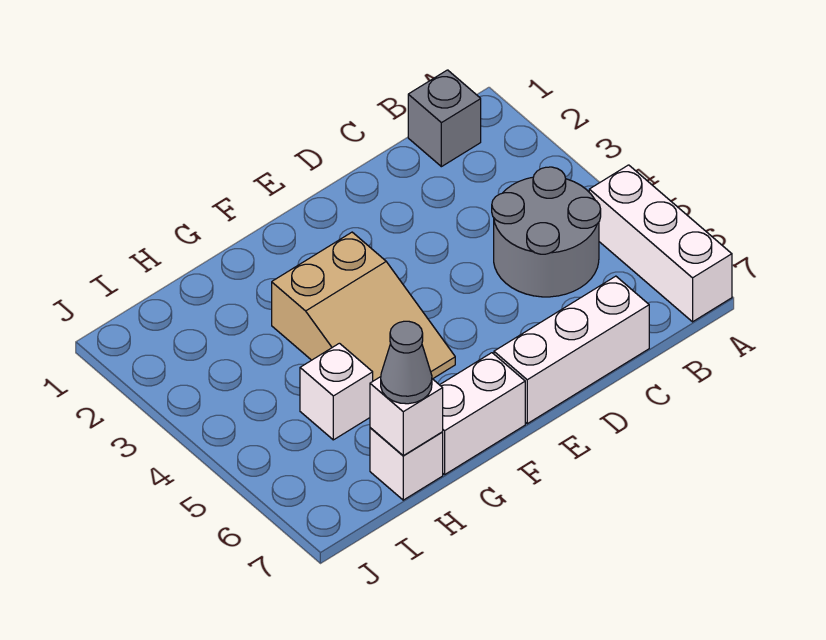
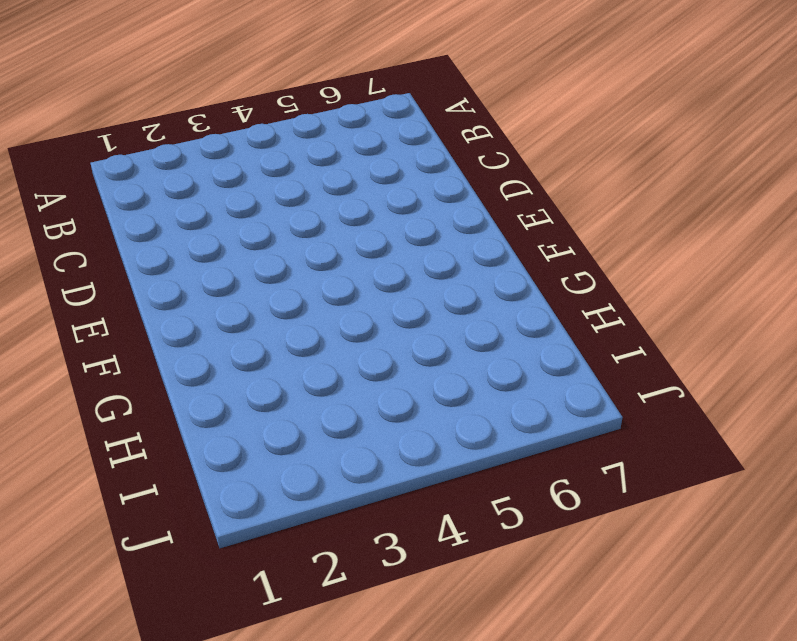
none -> white 1x3 brick [589,165,732,322]
none -> grey 1x1 brick [408,70,481,167]

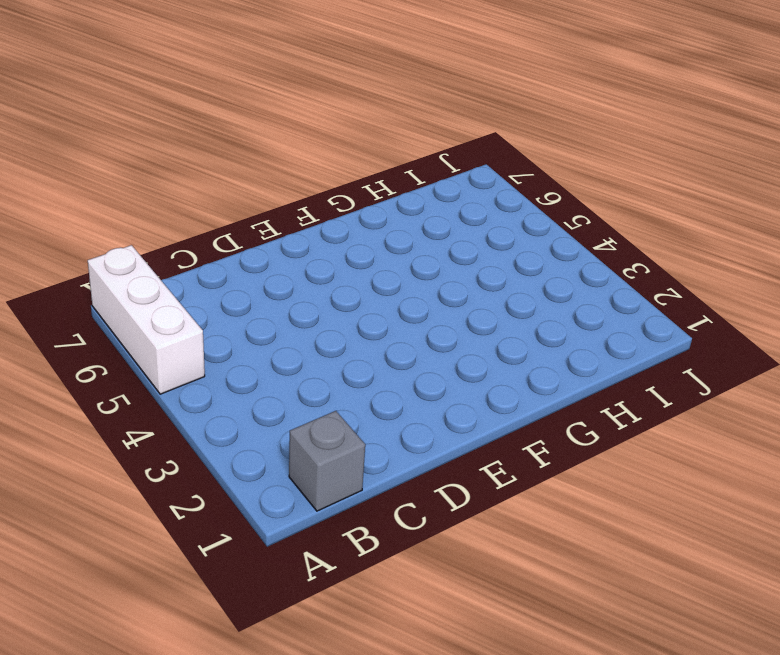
none -> grey 2x2 round brick [492,167,601,297]
none -> white 1x3 brick [494,276,649,424]

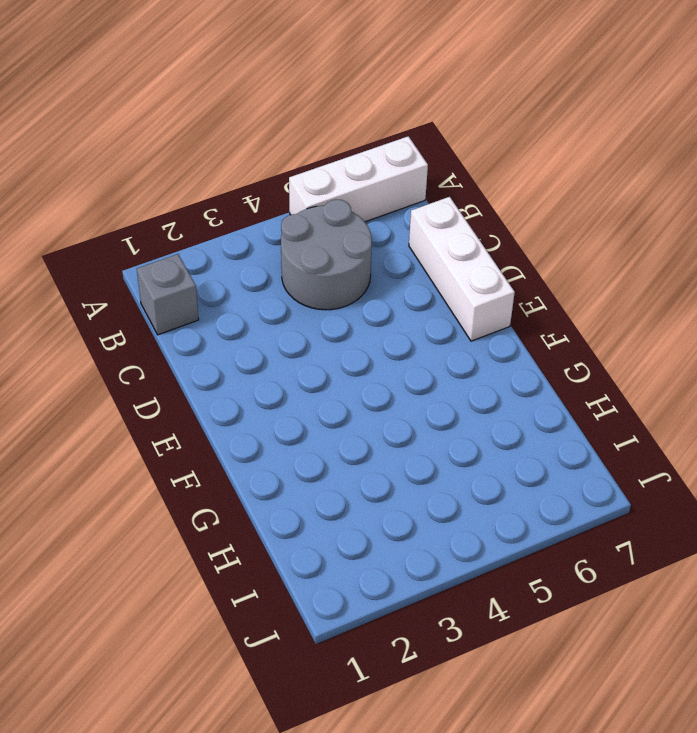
none -> tan 2x3 slope [272,232,455,381]
none -> white 1x2 brick [440,353,525,475]

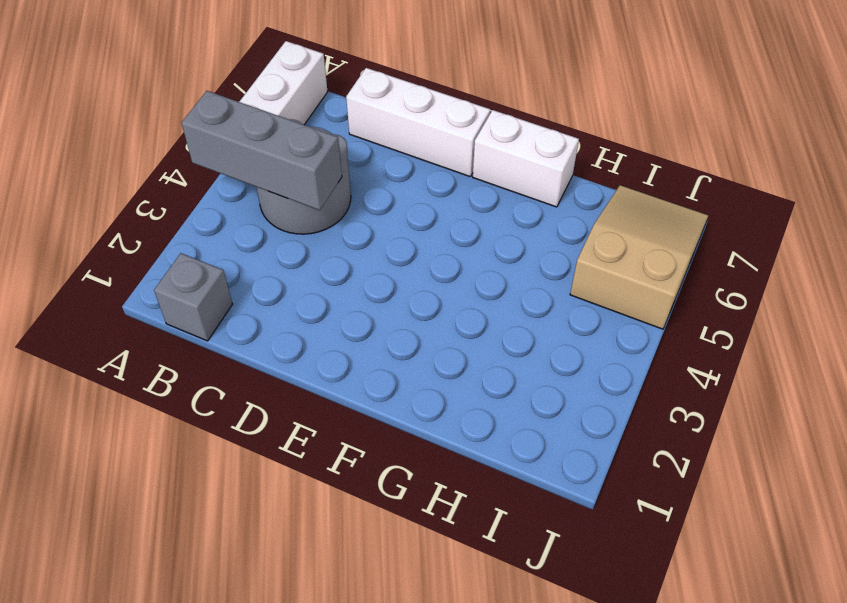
grey 1x3 brick [182,91,342,210] -> none
tan 2x3 slope [570,185,708,329] -> tan 2x3 slope moved to [272,232,455,381]
none -> white 1x1 brick [300,343,373,440]
none -> white 1x1 brick [370,428,443,500]

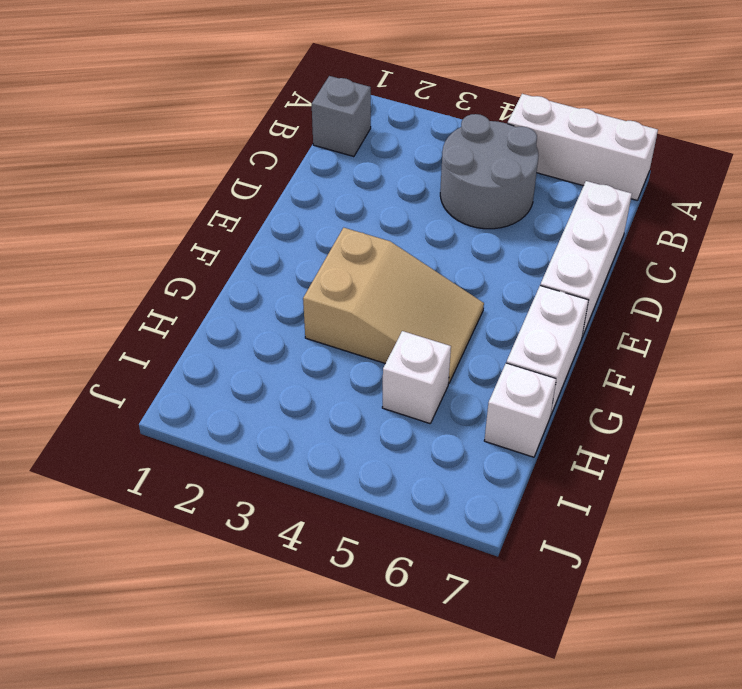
none -> white 1x1 brick [370,377,443,456]
none -> grey 1x1 cone [381,321,432,404]

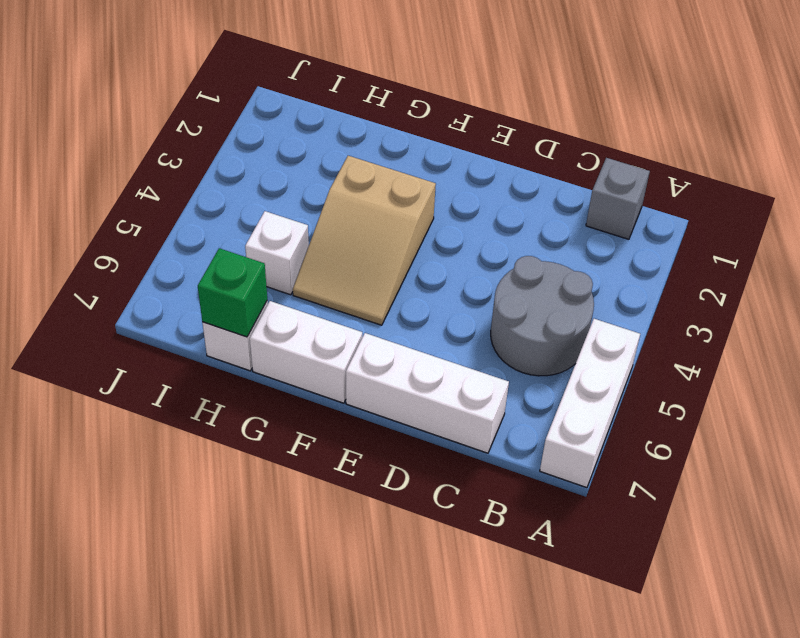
green 1x1 brick [198,248,267,337] -> white 1x1 brick [370,377,443,456]
none -> grey 1x1 cone [381,321,432,404]

